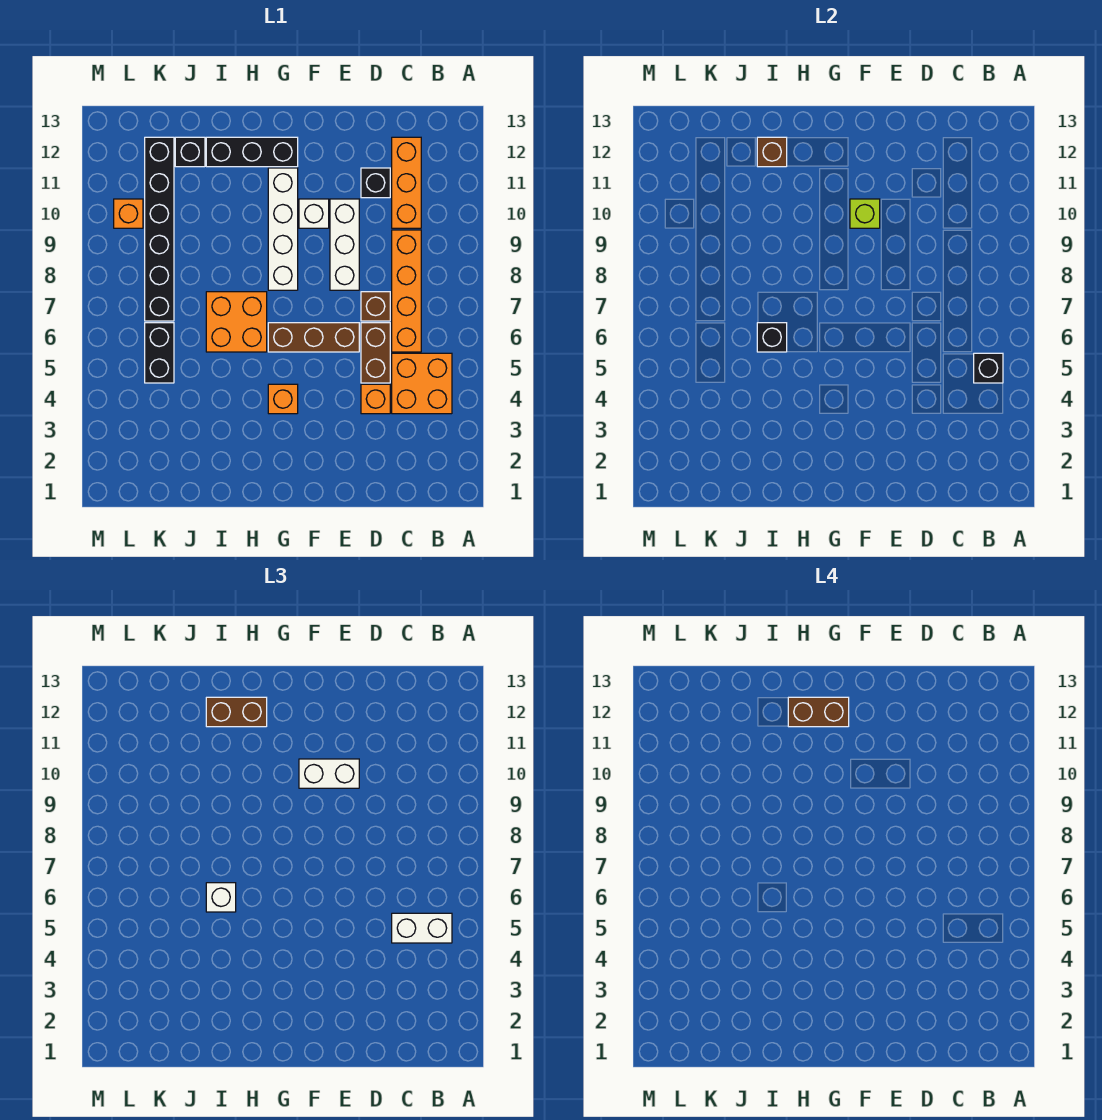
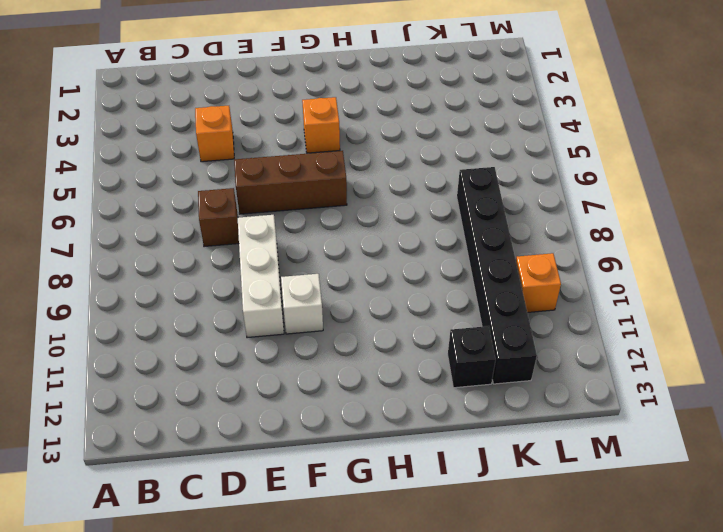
none -> orange 2x2 brick [392,353,452,414]
none -> orange 1x4 brick [392,230,421,352]
none -> orange 1x3 brick [392,137,421,228]

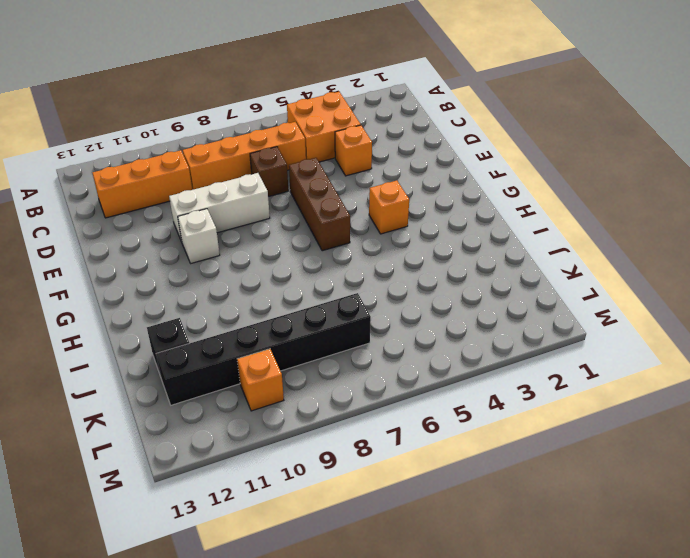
none -> brown 1x2 brick [361,323,390,383]
none -> black 1x1 brick [361,168,390,198]
none -> white 1x4 brick [268,168,298,290]

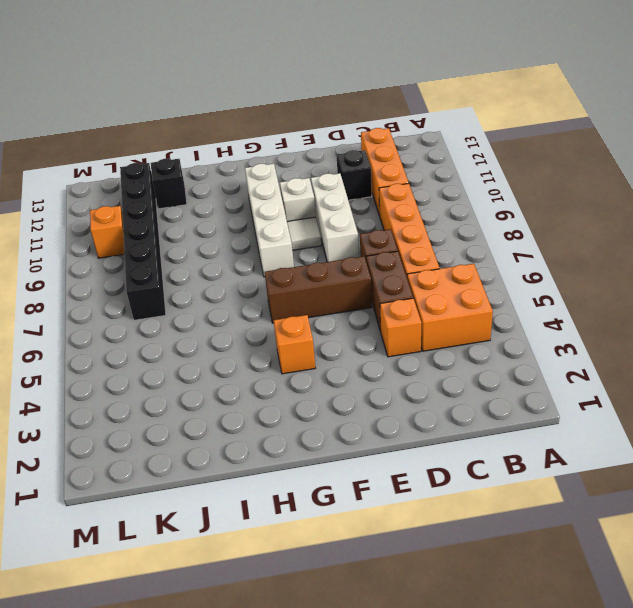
white 1x1 tile [287,217,321,250] -> none
none -> black 1x3 brick [206,137,298,167]
none -> orange 2x2 brick [206,292,267,352]
none -> black 1x2 brick [145,323,174,383]

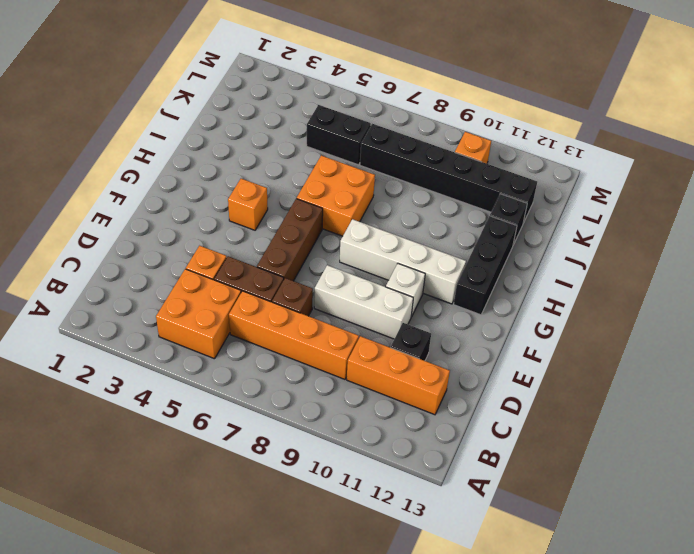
none -> black 1x1 brick [974,353,1003,383]
none -> lime 1x1 brick [850,199,880,228]
none -> black 1x1 brick [757,323,787,352]

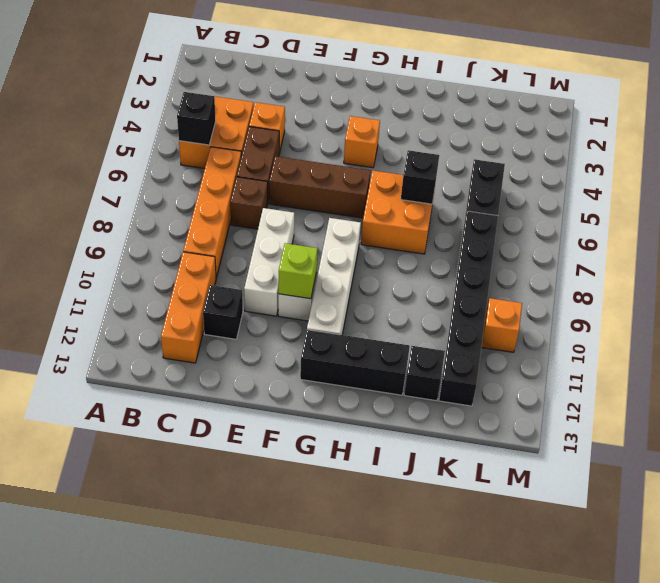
none -> brown 1x1 brick [757,137,787,167]
none -> white 1x2 brick [392,913,452,943]
none -> white 1x2 brick [299,759,359,788]

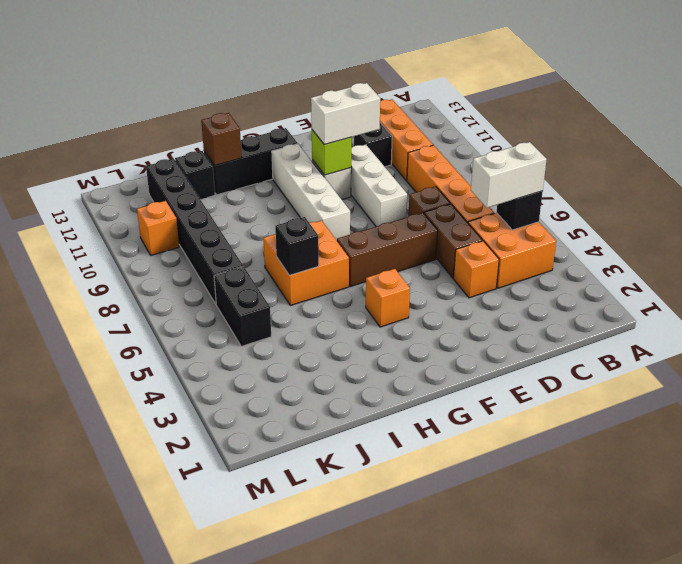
none -> brown 1x2 brick [206,697,267,727]
none -> white 1x1 brick [206,883,236,912]
none -> brown 1x2 brick [788,697,849,727]

